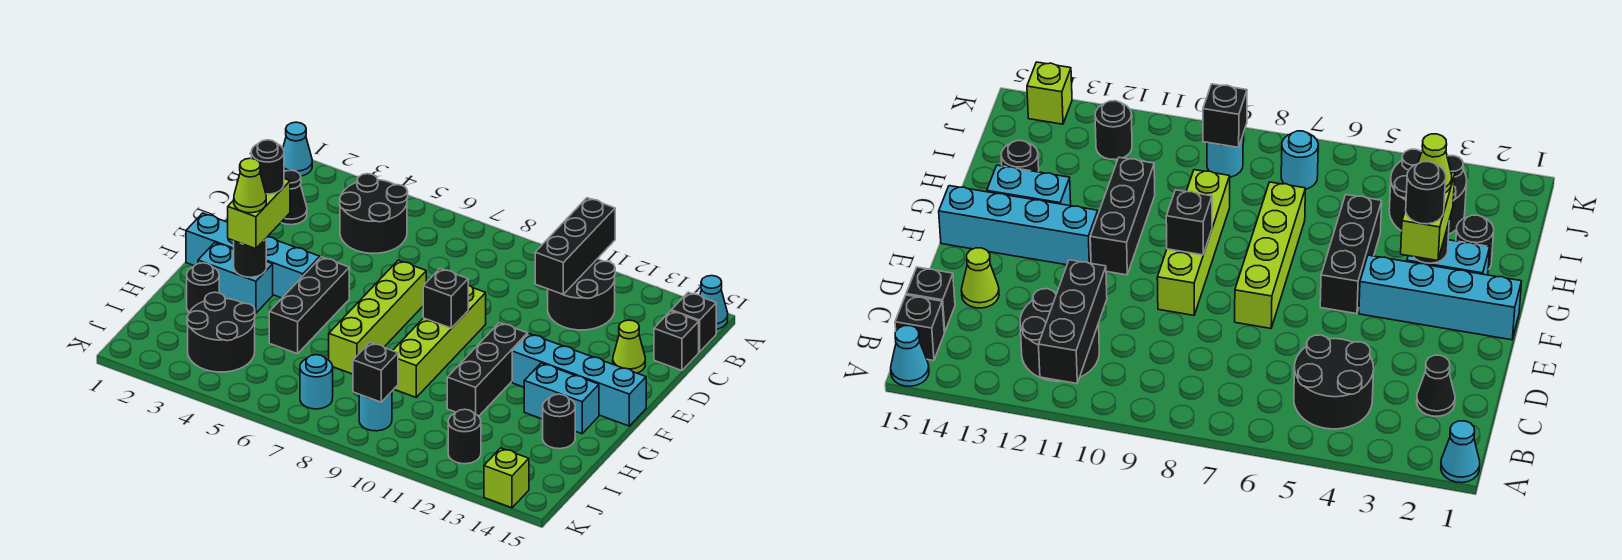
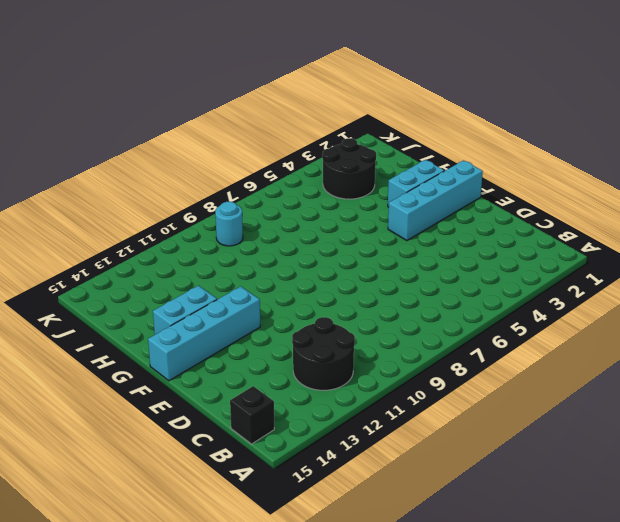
none -> cyan 1x1 cone [283,122,312,176]
none -> cyan 1x1 cone [700,276,728,329]
none -> black 2x2 round brick [340,174,408,253]
none -> black 1x1 cone [281,170,307,225]

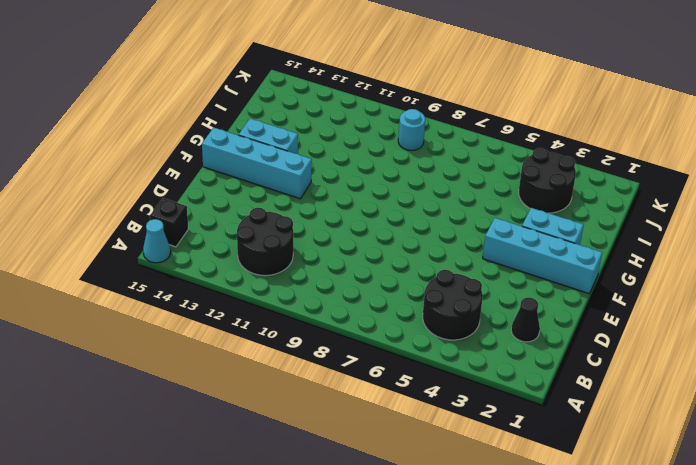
none -> cyan 1x1 cone [283,122,312,176]
none -> black 1x1 brick [654,311,699,371]
none -> lime 1x1 cone [613,320,645,373]
none -> lime 1x4 brick [329,260,426,374]

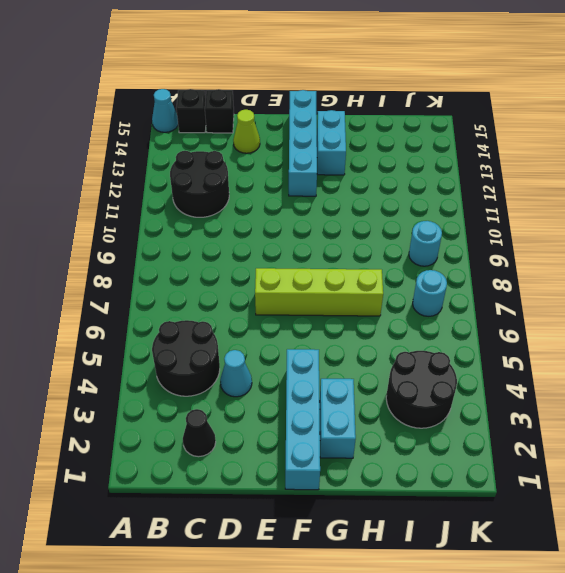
cyan 1x1 cone [220,350,252,397] -> cyan 1x1 cone moved to [283,122,312,176]
none -> lime 1x4 brick [393,285,486,397]
none -> black 1x3 brick [269,257,349,354]
none -> black 1x3 brick [447,323,528,416]
none -> black 1x1 round brick [187,263,219,312]

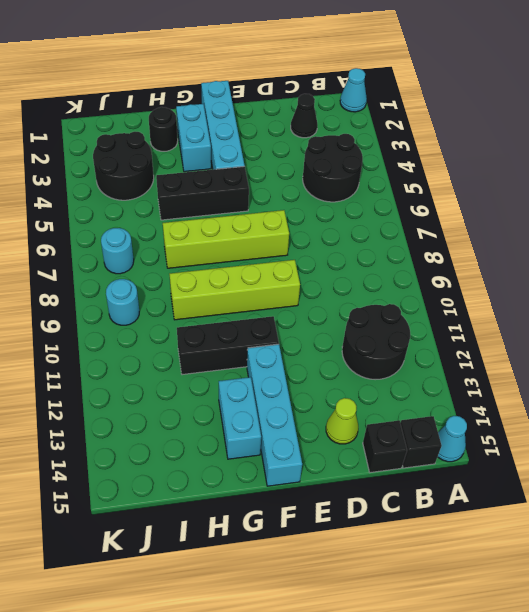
none -> black 1x1 round brick [543,394,575,449]
none -> black 1x1 round brick [448,409,481,464]
none -> lime 1x1 brick [484,448,529,508]
none -> black 1x3 brick [535,198,615,295]

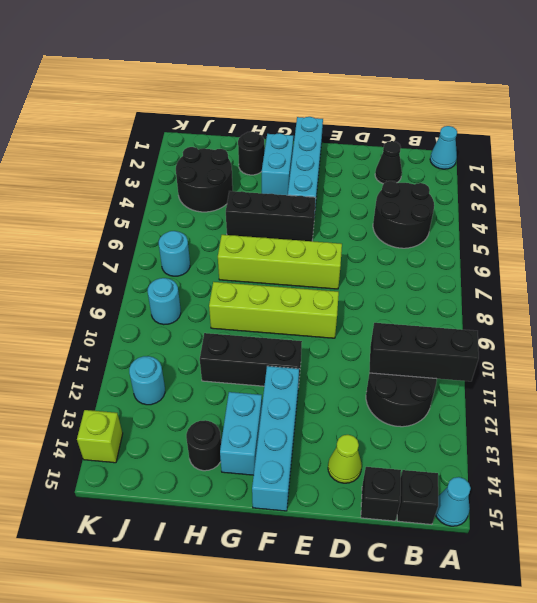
cyan 1x1 round brick [129,356,165,405] -> black 1x1 round brick [448,409,481,464]
none -> black 1x1 brick [423,268,468,328]
none -> black 1x1 round brick [234,239,266,277]
none -> black 1x1 brick [353,343,398,402]
none -> lime 1x2 brick [228,179,290,249]

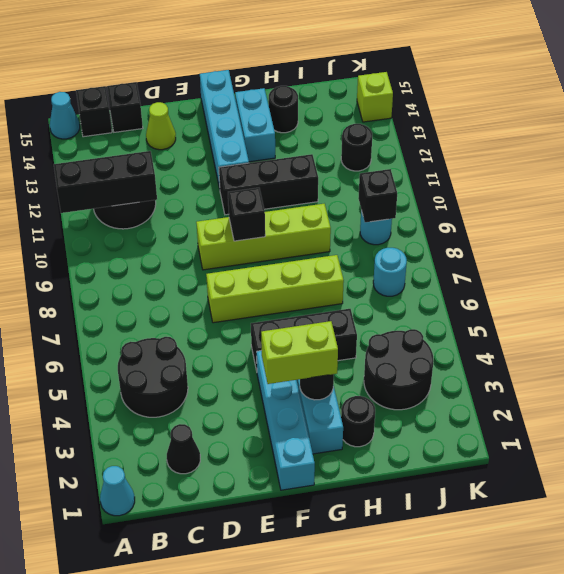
none -> black 1x1 round brick [251,140,284,194]
none -> lime 1x1 cone [234,158,266,213]

